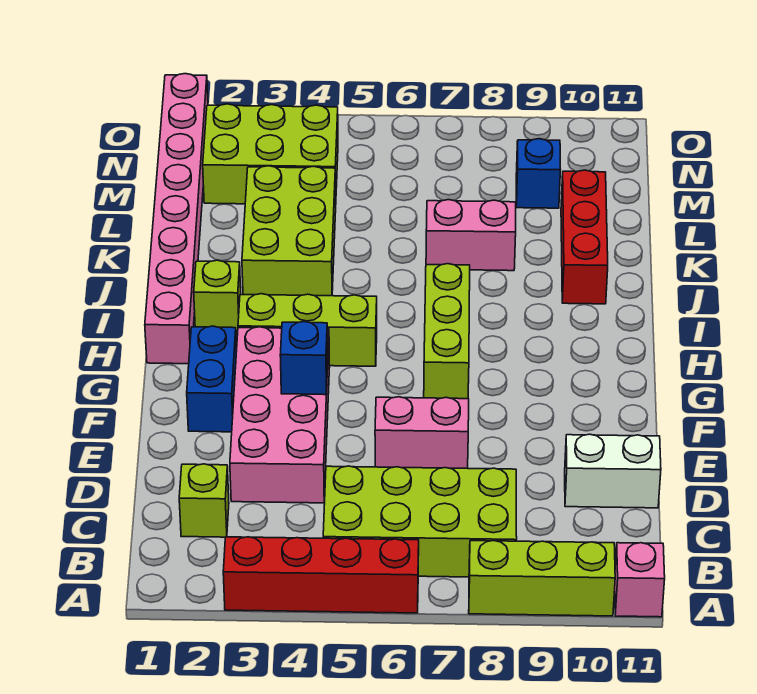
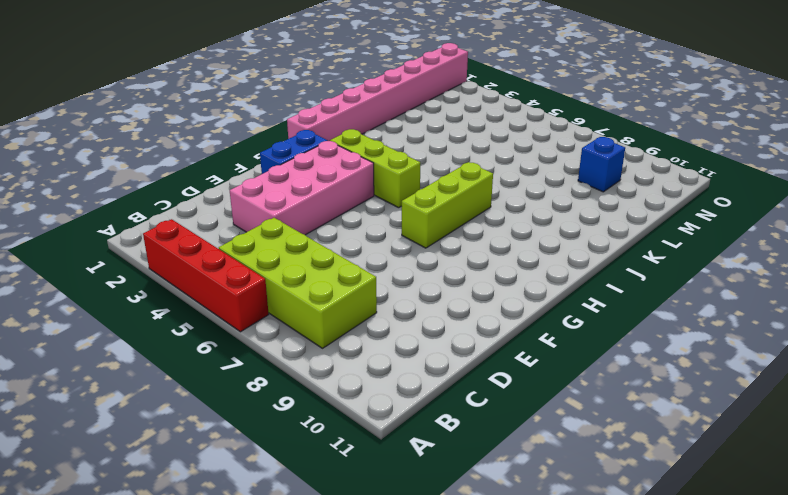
none -> lime 1x3 brick [469,541,615,616]
none -> pink 1x1 brick [615,543,665,617]
none -> lime 1x1 brick [179,464,229,537]

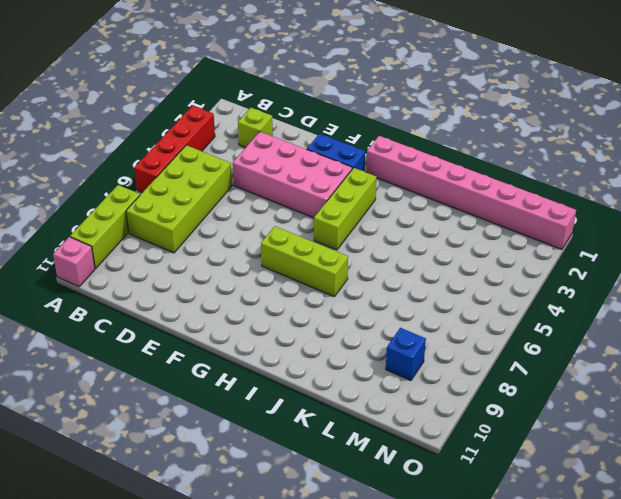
none -> white 1x2 brick [565,434,661,508]
none -> pink 1x2 brick [375,397,469,468]
none -> lime 1x1 brick [194,260,241,331]

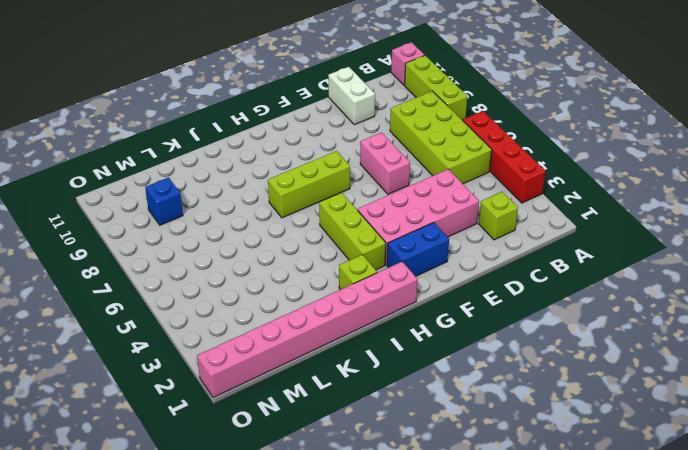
none -> lime 2x3 brick [242,166,336,296]
none -> red 1x3 brick [561,170,608,304]
none -> pink 1x2 brick [426,200,516,271]

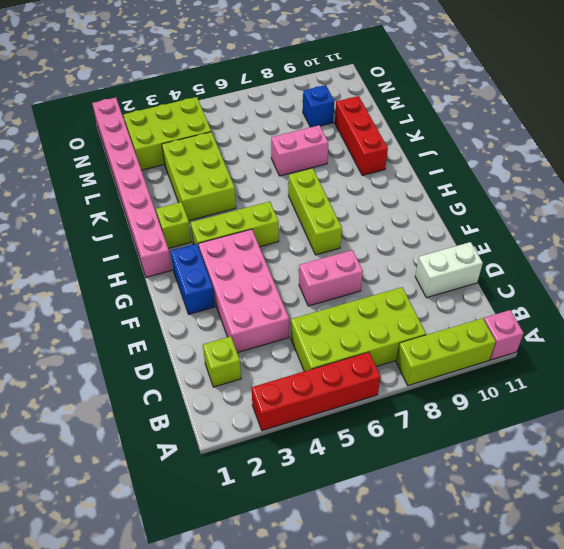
none -> blue 1x1 brick [280,322,328,395]

